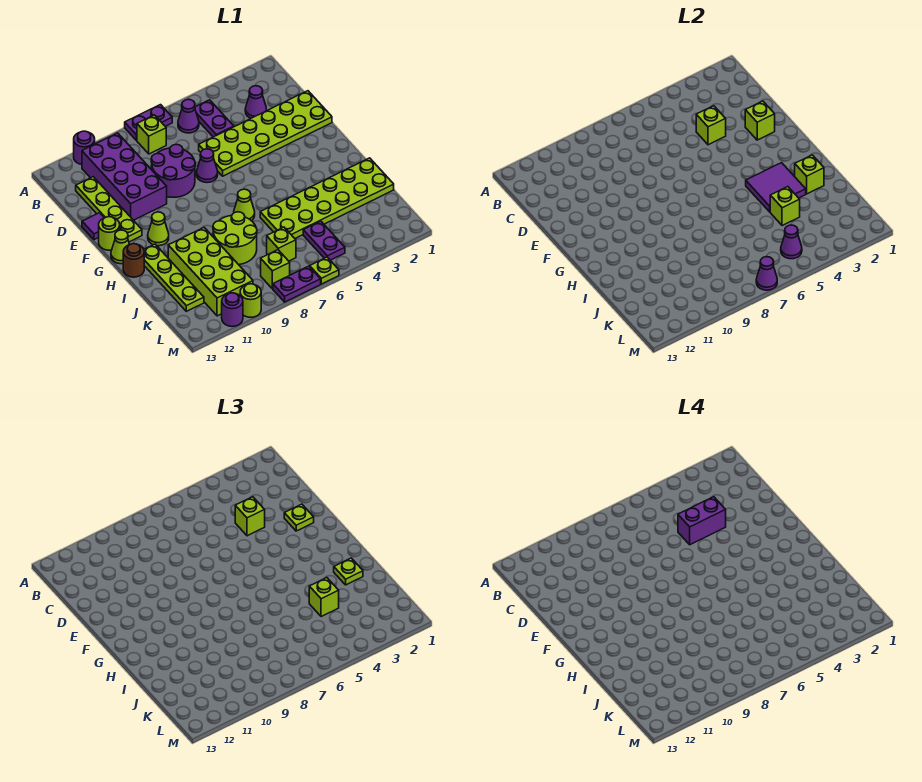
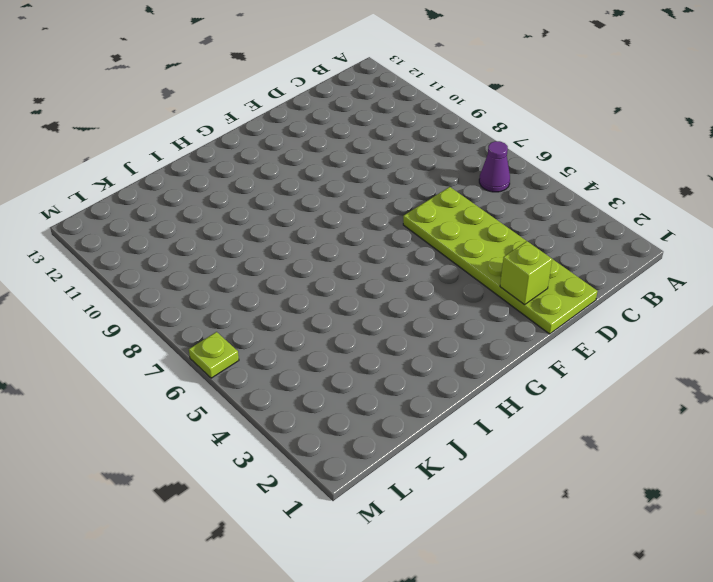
none -> purple 1x2 plate [125,105,172,141]
none -> purple 1x1 round brick [74,131,95,165]
none -> purple 1x2 plate [195,100,234,137]
none -> lime 1x1 brick [137,115,166,154]

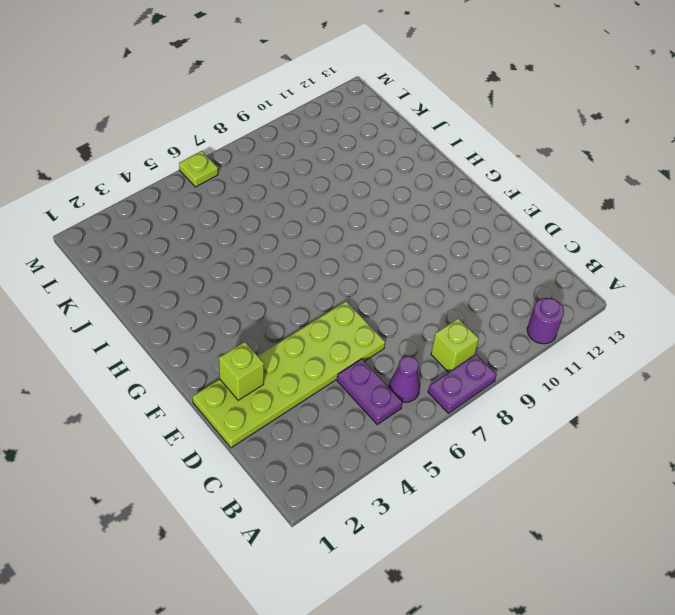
none -> purple 2x4 brick [82,133,167,220]
none -> purple 1x1 cone [245,86,266,118]
none -> lime 1x4 plate [76,177,142,242]
none -> purple 2x2 round brick [151,145,195,197]

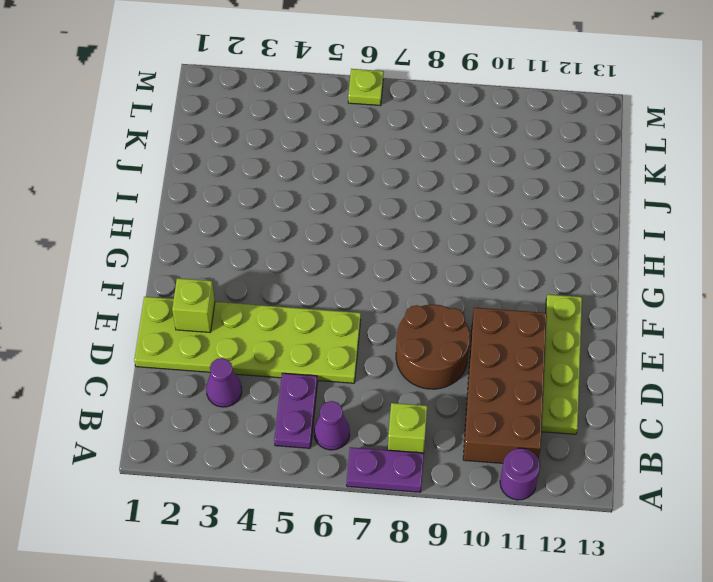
brown 2x4 brick [463,308,547,463] -> purple 2x4 brick [82,133,167,220]
brown 2x2 round brick [396,305,470,389] -> purple 2x2 round brick [151,145,195,197]
none -> purple 1x1 cone [197,149,218,183]
none -> purple 1x1 tile [82,213,104,240]
none -> lime 1x1 round brick [99,217,120,250]
none -> lime 1x1 cone [148,212,169,246]

